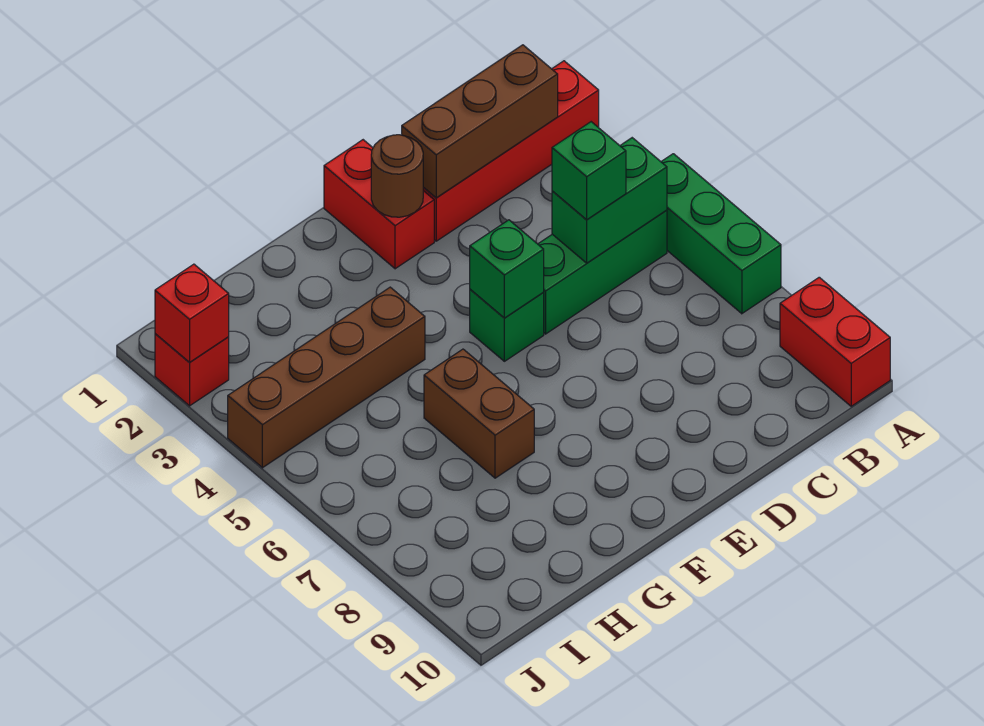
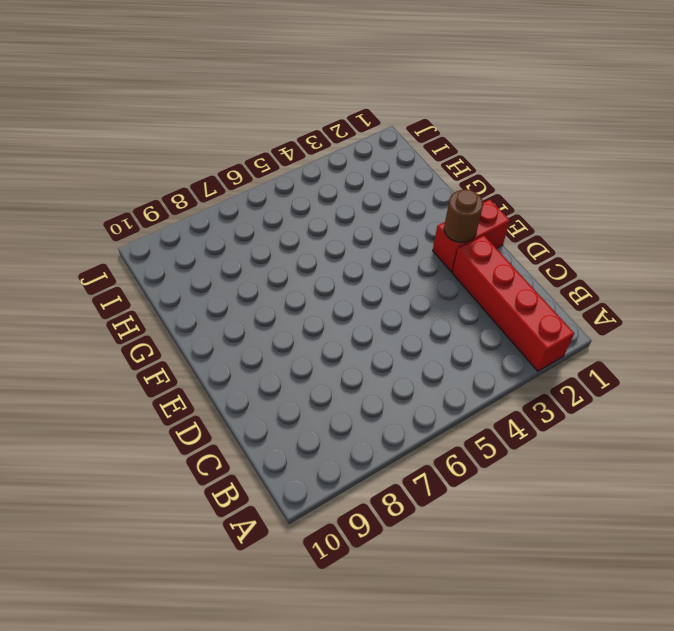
none -> green 1x3 brick [661,154,781,314]
none -> red 1x2 brick [780,277,890,406]
none -> green 1x3 brick [538,210,667,334]

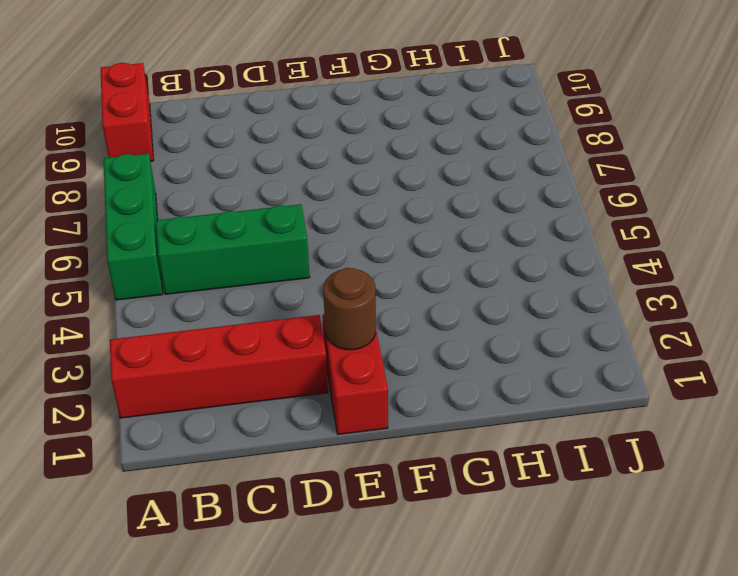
none -> green 1x1 brick [470,289,544,361]
none -> brown 1x4 brick [228,287,425,468]
none -> brown 1x2 brick [424,349,534,478]

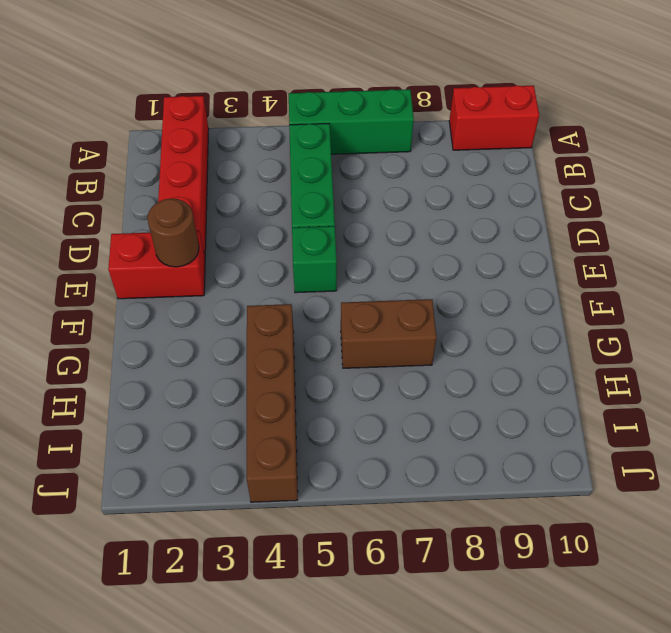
none -> red 1x1 brick [155,334,229,406]
none -> brown 1x3 brick [402,45,558,198]
none -> green 1x2 brick [552,138,667,263]

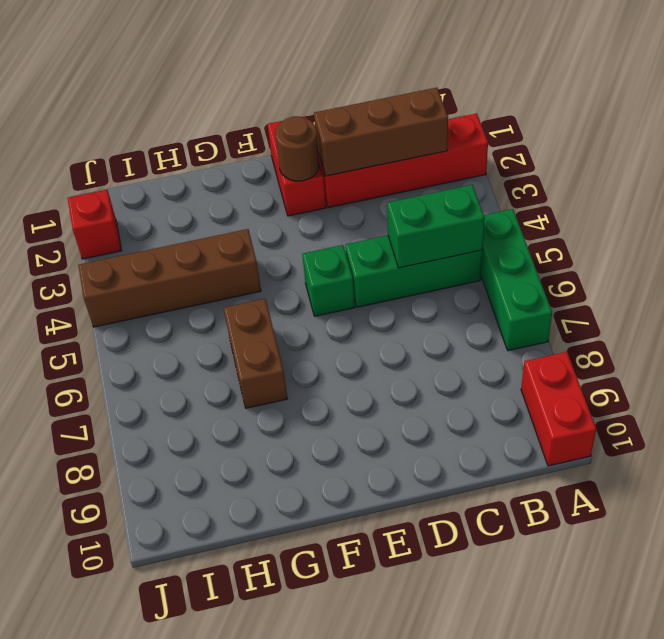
none -> green 1x1 brick [470,220,544,318]
none -> red 1x1 brick [155,264,229,362]
none -> green 1x1 brick [552,122,626,220]

